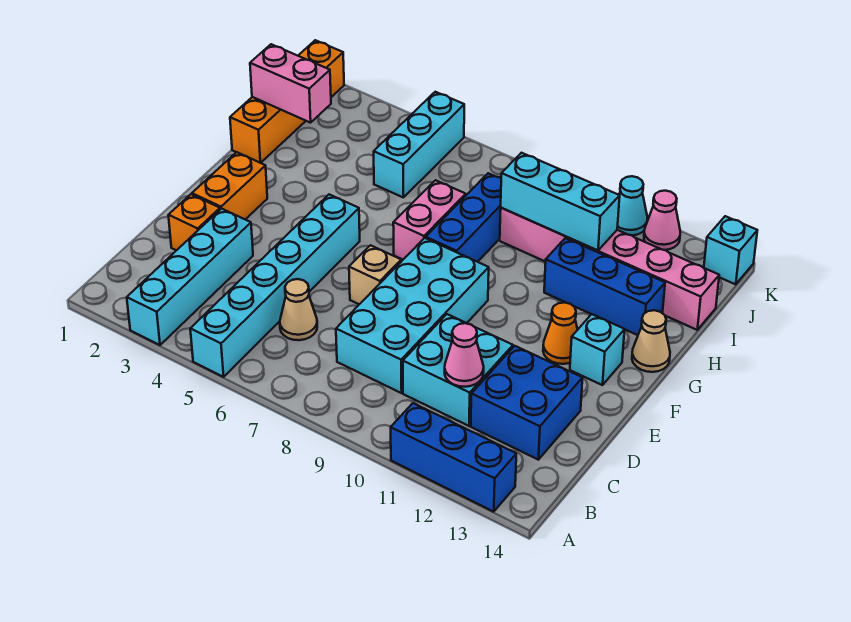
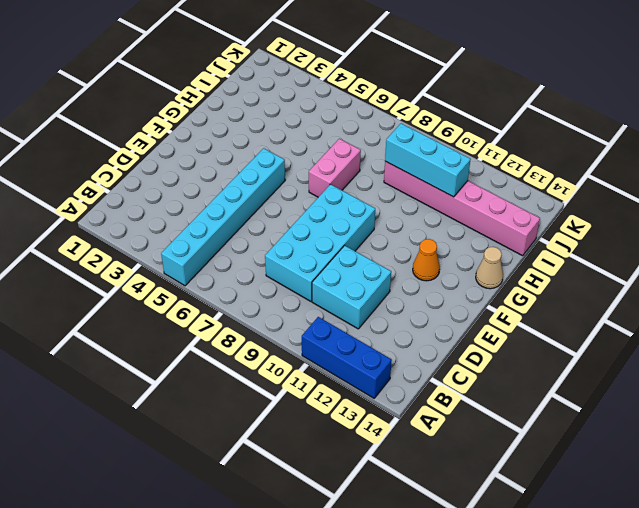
none -> cyan 1x4 brick [127,209,253,345]
none -> tan 1x1 cone [280,279,317,340]
none -> blue 2x2 brick [471,346,582,460]

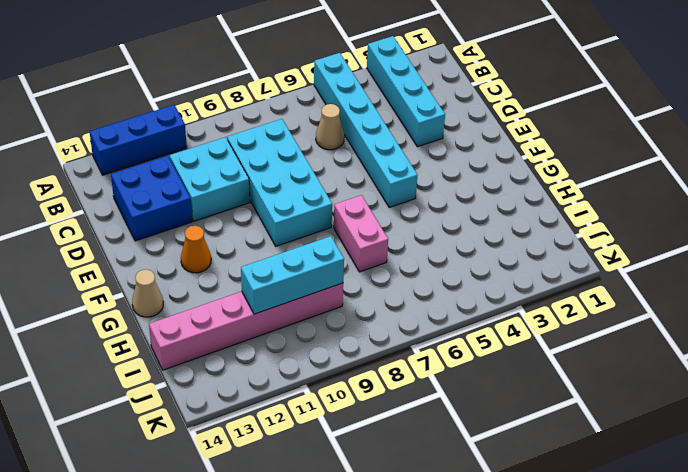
none -> orange 1x1 brick [168,194,220,250]
none -> orange 1x2 brick [192,152,267,219]
none -> tan 1x1 brick [349,245,401,304]

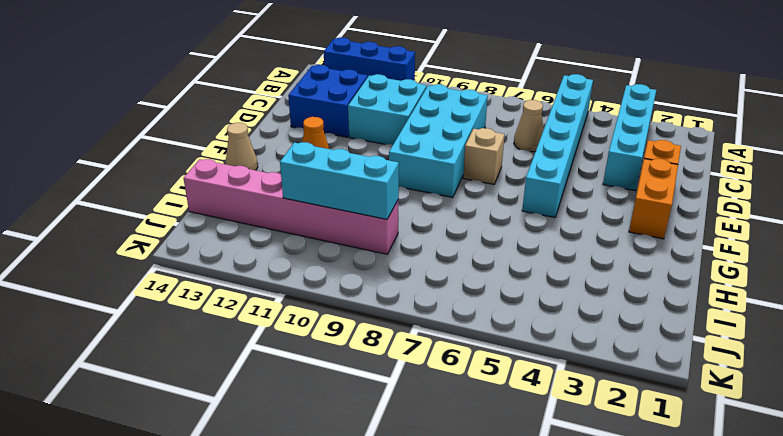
none -> cyan 1x1 brick [570,314,625,385]
none -> pink 1x2 brick [393,180,466,260]
none -> blue 1x3 brick [426,173,501,262]

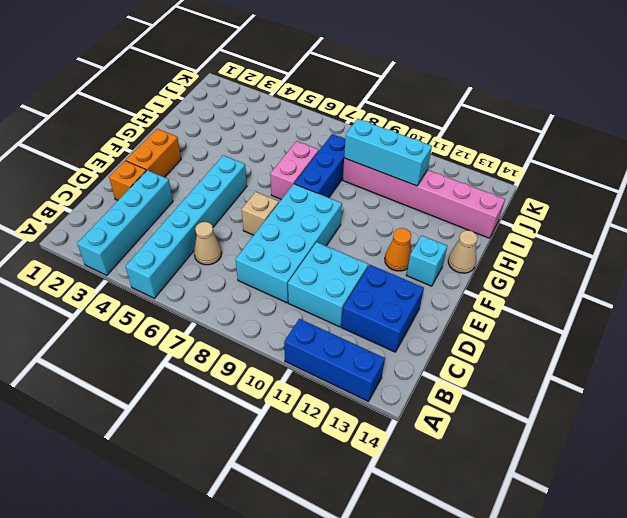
none -> orange 1x4 brick [230,40,344,163]
none -> blue 1x3 brick [544,238,665,335]
none -> cyan 1x3 brick [374,92,464,198]

